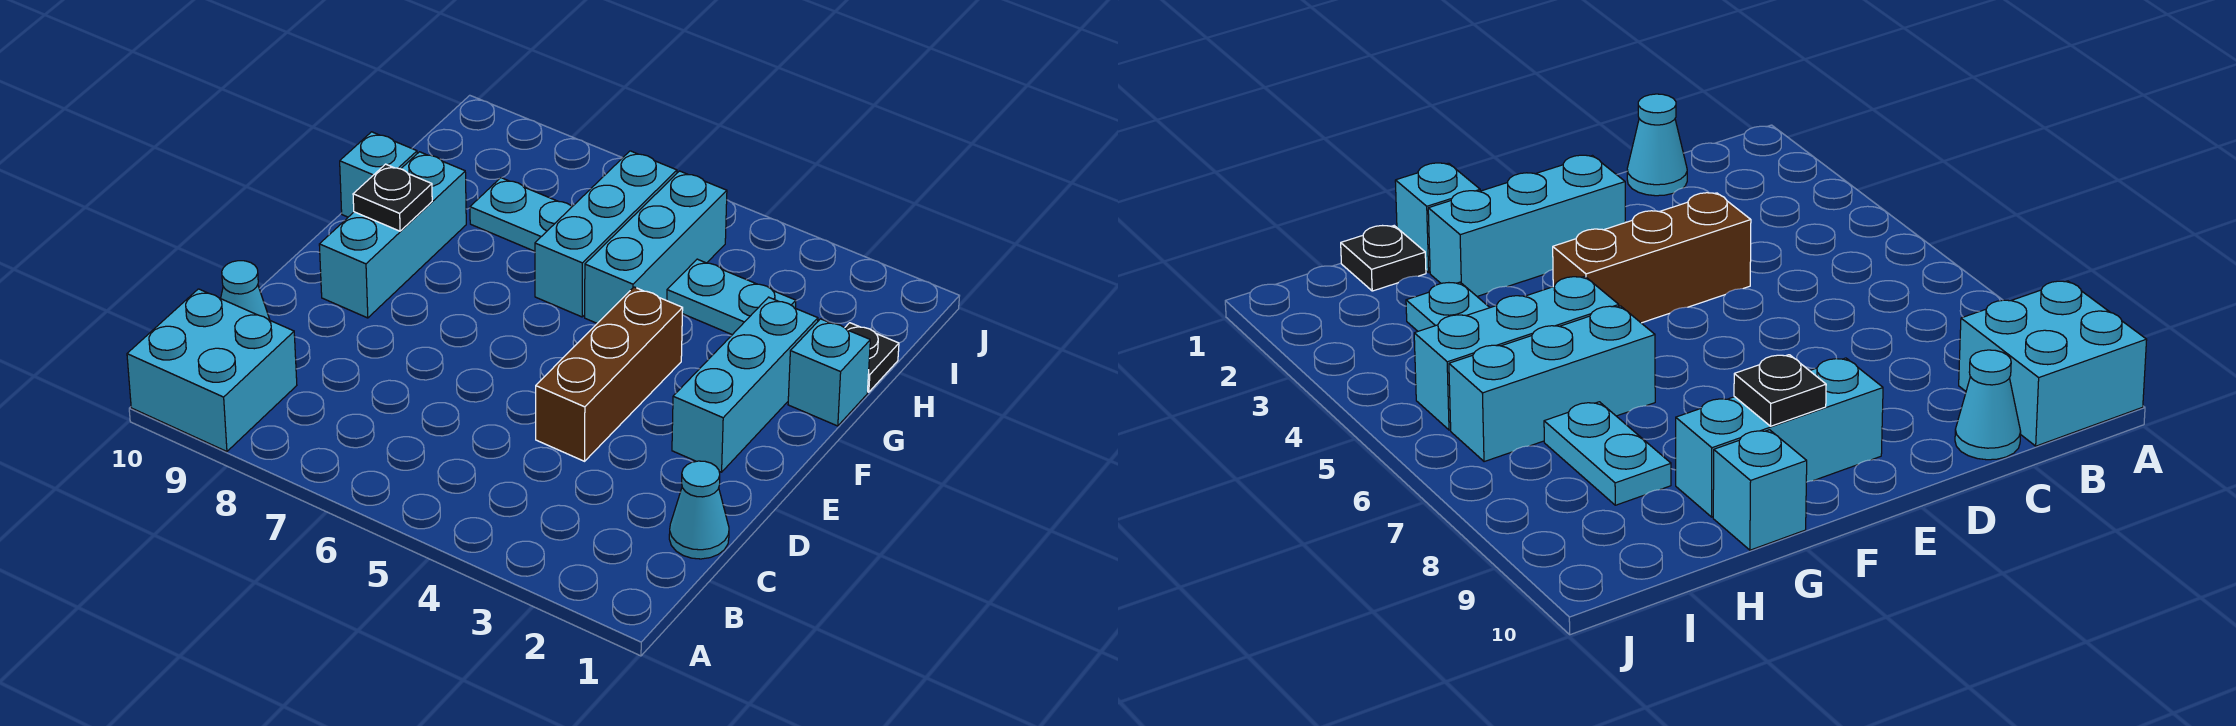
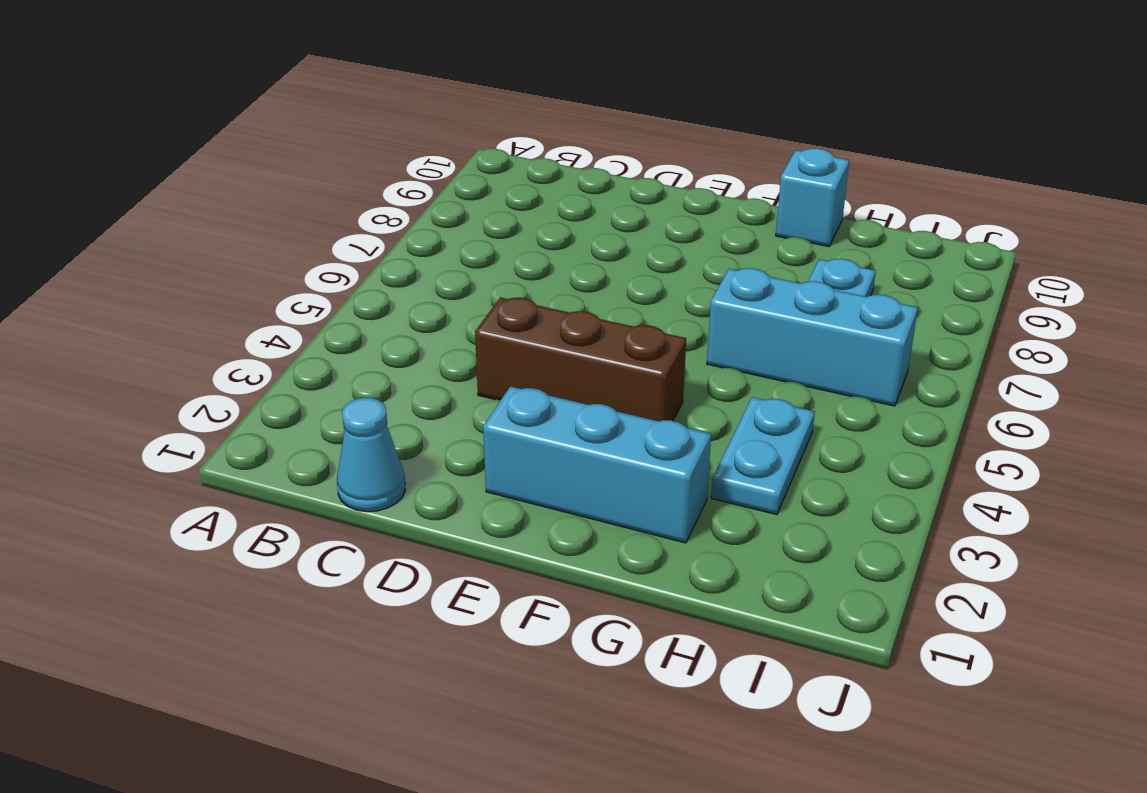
none -> cyan 2x2 brick [127,289,297,452]
none -> cyan 1x1 cone [221,261,270,320]
none -> cyan 1x3 brick [319,152,466,318]

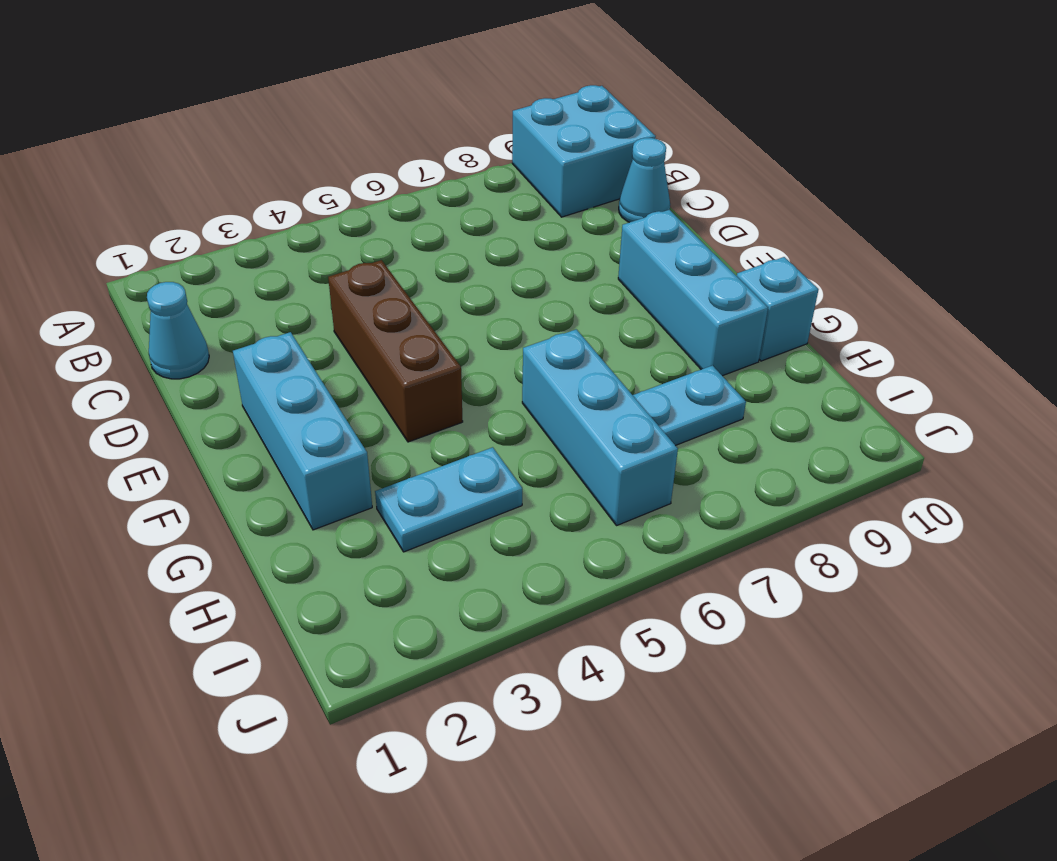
none -> cyan 1x1 brick [788,319,870,426]
none -> cyan 1x3 brick [585,171,727,323]
none -> black 1x1 plate [845,323,899,392]

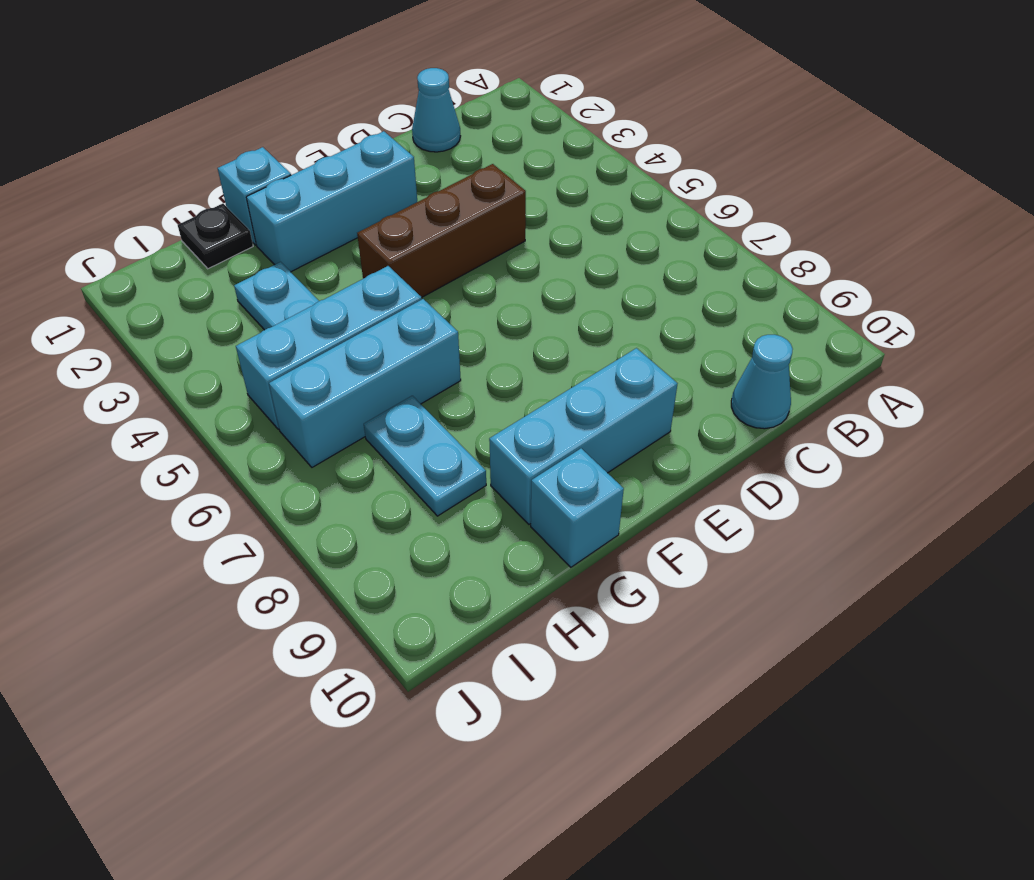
none -> cyan 2x2 brick [127,289,297,452]
none -> black 1x1 plate [353,164,432,231]

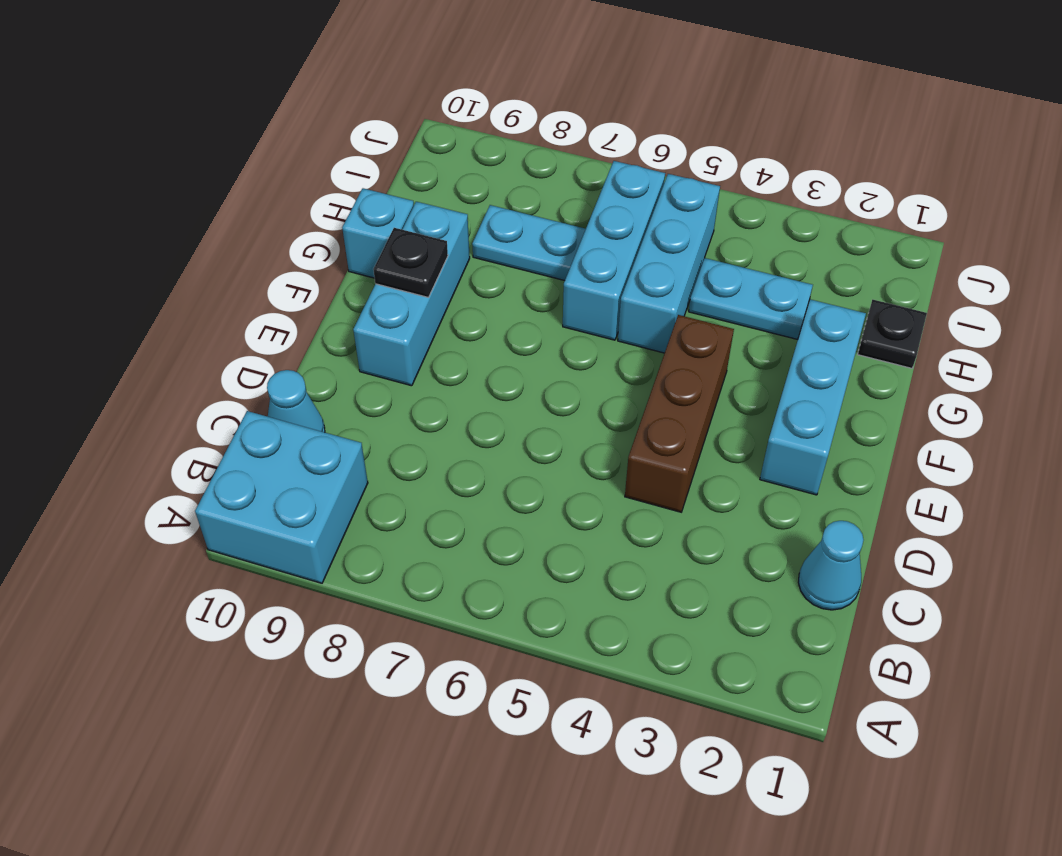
none -> cyan 1x1 brick [788,319,870,426]

